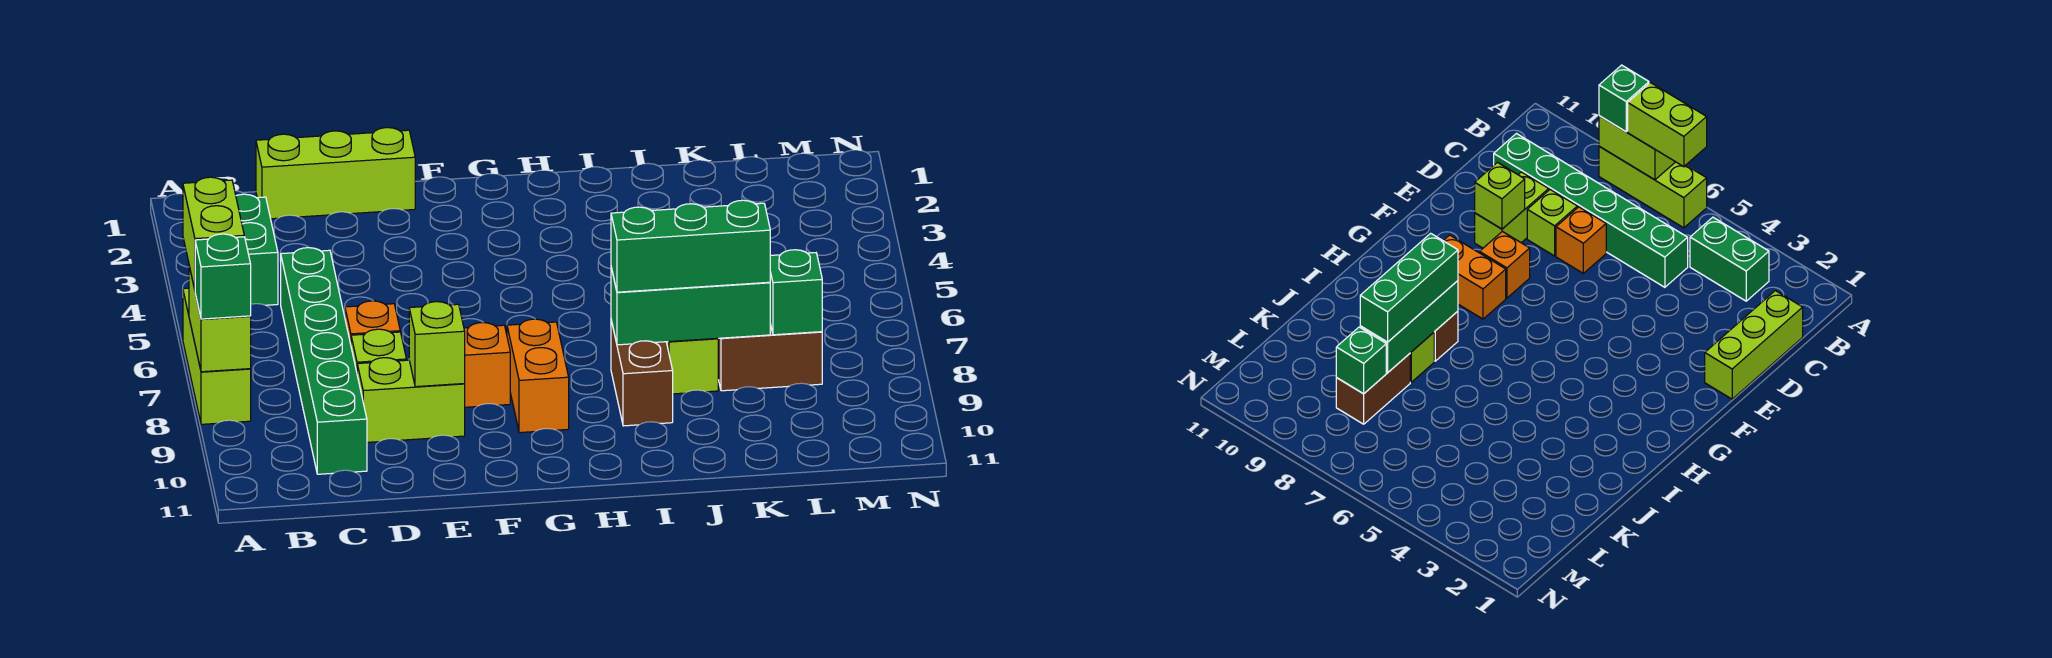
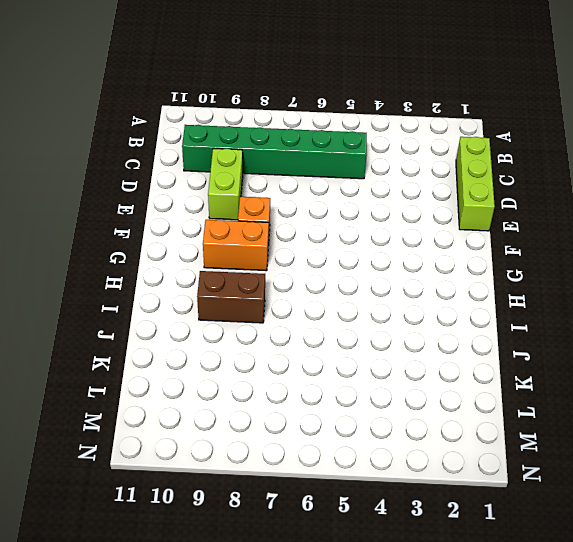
none -> lime 1x3 brick [183,288,251,424]
none -> green 1x2 brick [236,194,278,305]
none -> orange 1x1 brick [345,301,400,344]

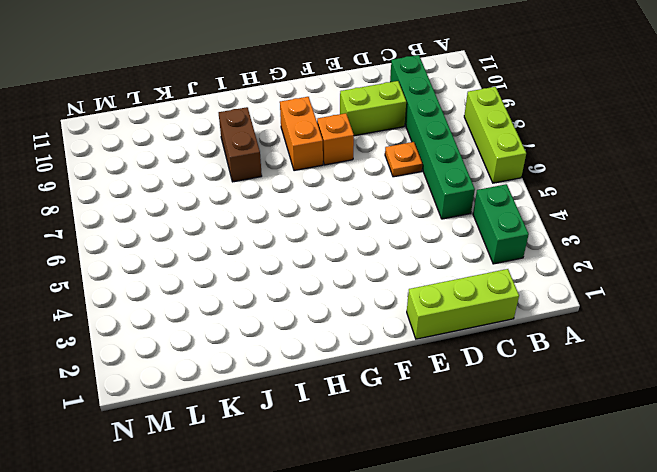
orange 1x1 plate [385,142,422,177] -> orange 1x1 brick [345,301,400,344]
none -> lime 1x1 brick [351,329,406,372]
none -> lime 1x1 brick [666,338,718,394]
none -> brown 1x2 brick [718,324,822,391]

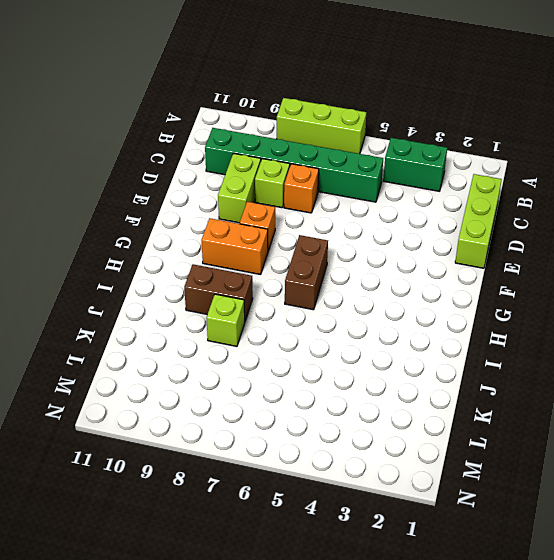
brown 1x2 brick [285,235,328,310] -> brown 1x2 brick moved to [718,324,822,391]
none -> lime 1x2 brick [189,266,251,372]
none -> lime 1x1 brick [409,302,465,387]
none -> green 1x3 brick [611,268,770,345]

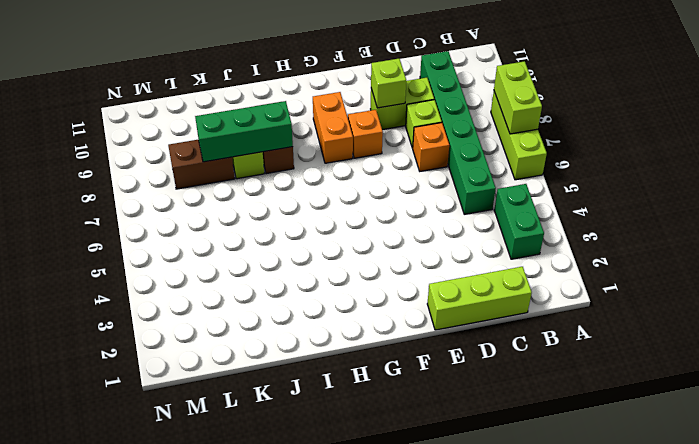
none -> green 1x1 brick [770,250,822,335]
none -> lime 1x2 brick [183,177,244,289]
none -> green 1x1 brick [195,234,251,319]

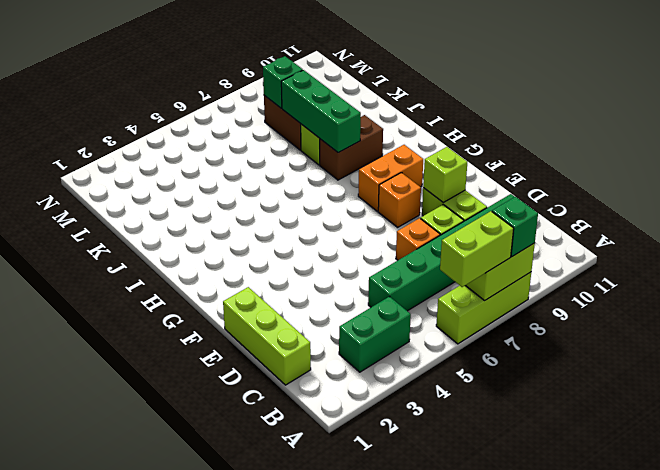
none -> green 1x3 brick [611,200,770,292]

